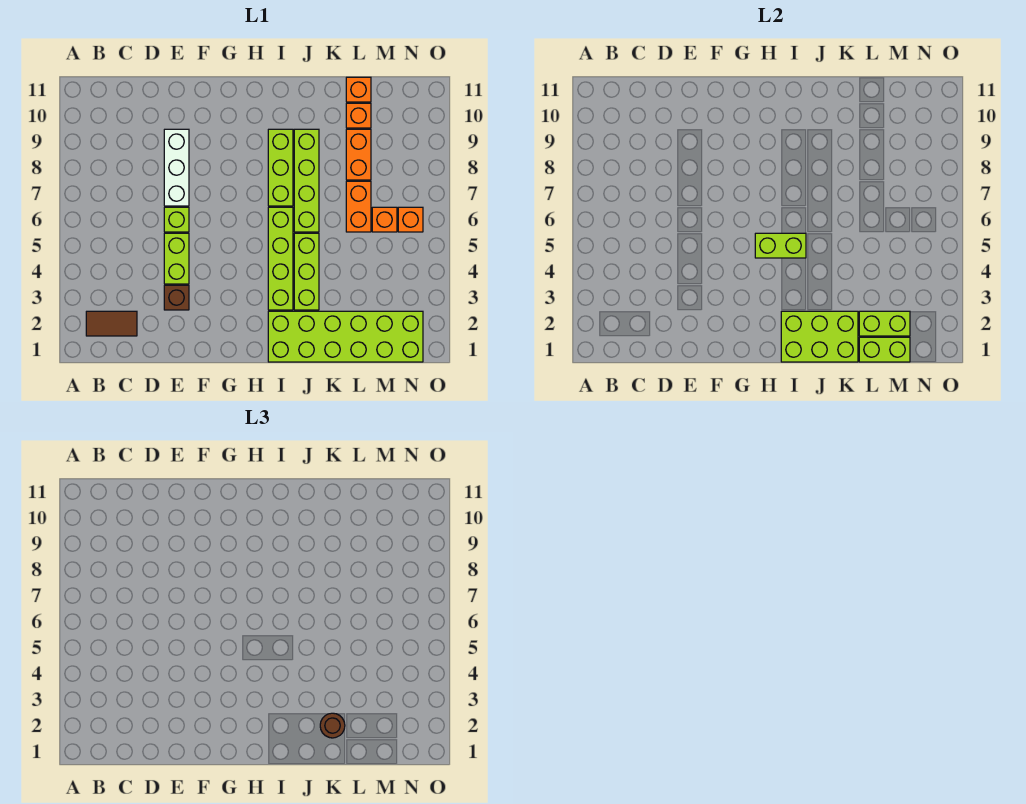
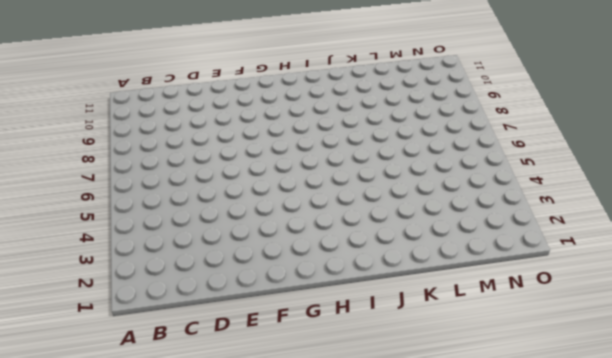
none -> brown 1x2 tile [86,311,137,336]
none -> brown 1x1 brick [164,285,189,310]
none -> lime 1x2 brick [164,233,189,284]

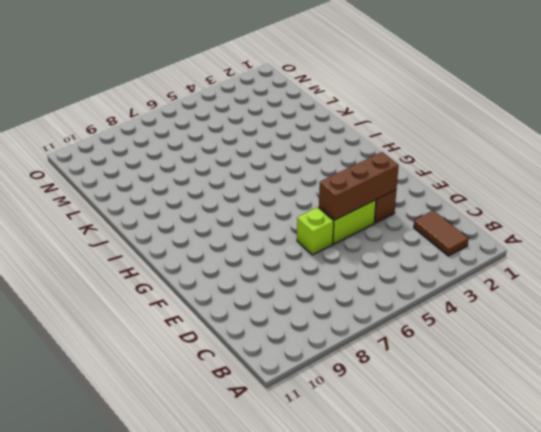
brown 1x3 brick [319,152,399,220] -> none
none -> white 1x3 brick [164,129,189,206]
none -> lime 2x6 brick [268,311,423,362]
none -> lime 1x4 brick [268,207,293,310]

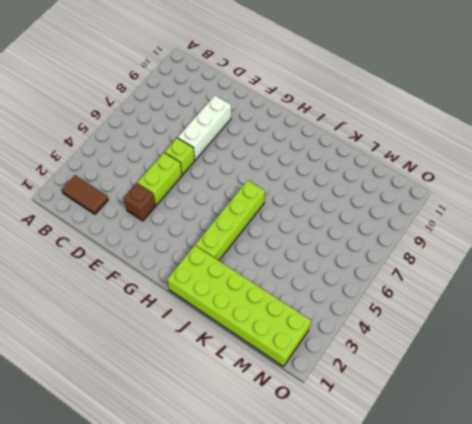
none -> lime 1x3 brick [268,129,293,206]
none -> lime 1x3 brick [294,233,319,310]
none -> lime 1x4 brick [294,129,319,232]

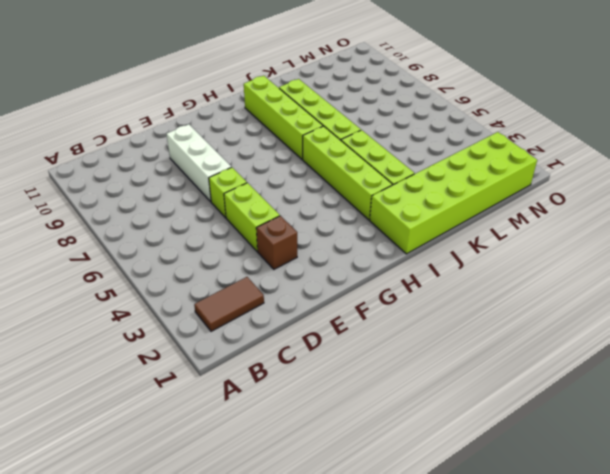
lime 1x4 brick [244,76,323,159] -> lime 1x3 brick [268,129,293,206]
none -> orange 1x2 brick [346,181,371,232]
none -> orange 1x2 brick [346,129,371,180]
none -> orange 1x1 brick [346,103,371,128]

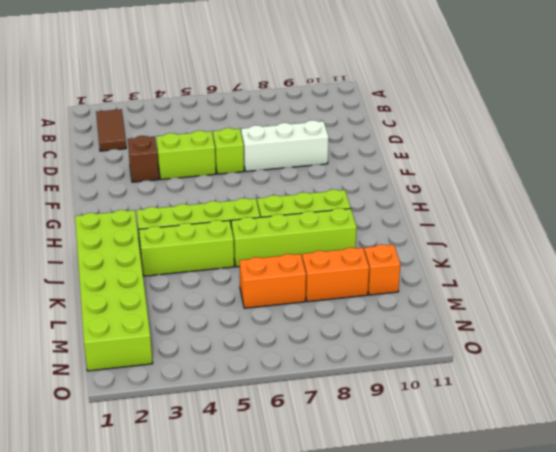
none -> orange 1x1 brick [346,77,371,102]
none -> orange 1x1 brick [372,207,397,232]
none -> orange 1x1 brick [398,207,423,232]

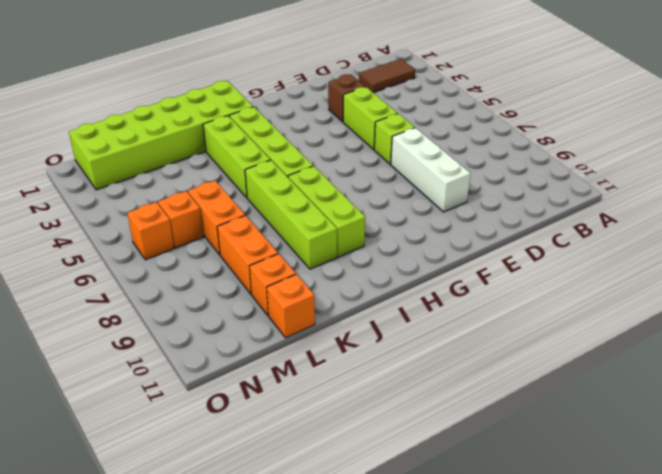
none -> lime 1x2 brick [755,233,806,258]
none -> lime 2x3 brick [781,311,858,362]
none -> lime 1x2 brick [859,337,910,362]

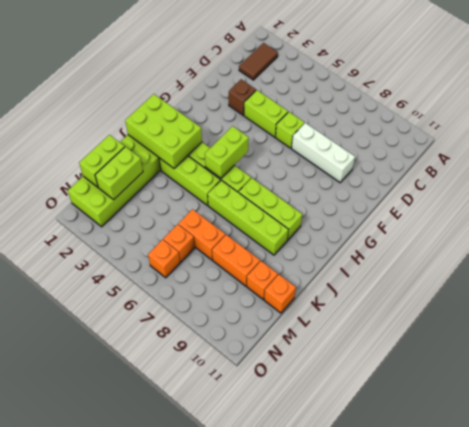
lime 2x3 brick [125,94,202,168] -> lime 2x3 brick turned to [781,311,858,362]
none -> brown 1x1 round brick [320,713,345,738]

